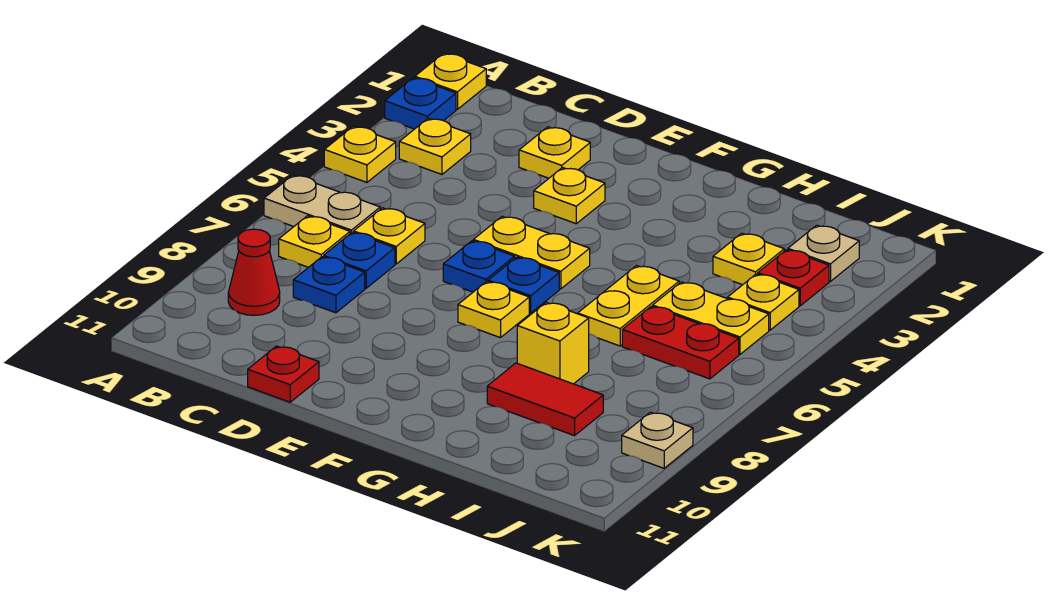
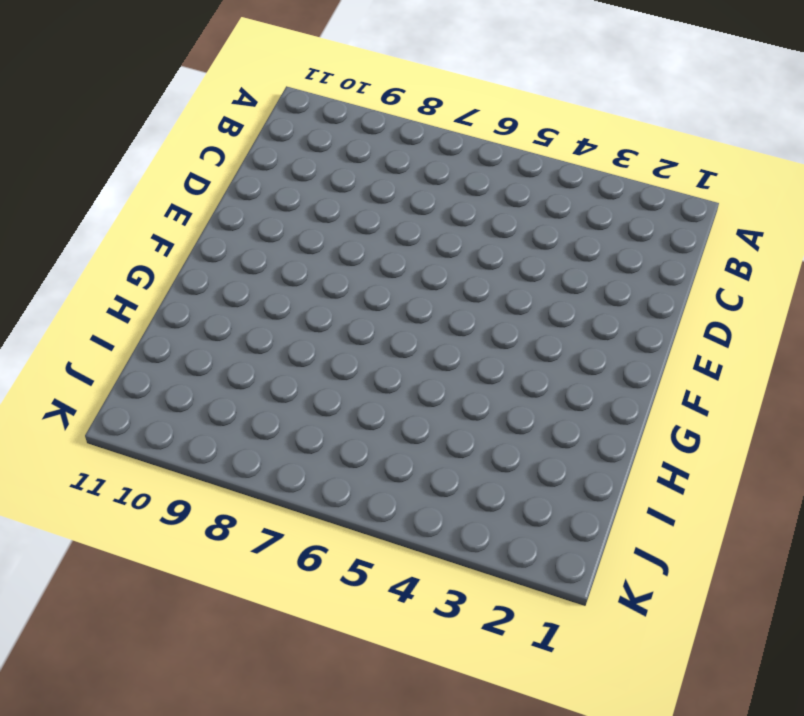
none -> yellow 1x1 plate [415,53,486,109]
none -> blue 1x1 plate [385,78,456,129]
none -> yellow 1x1 plate [324,126,396,182]

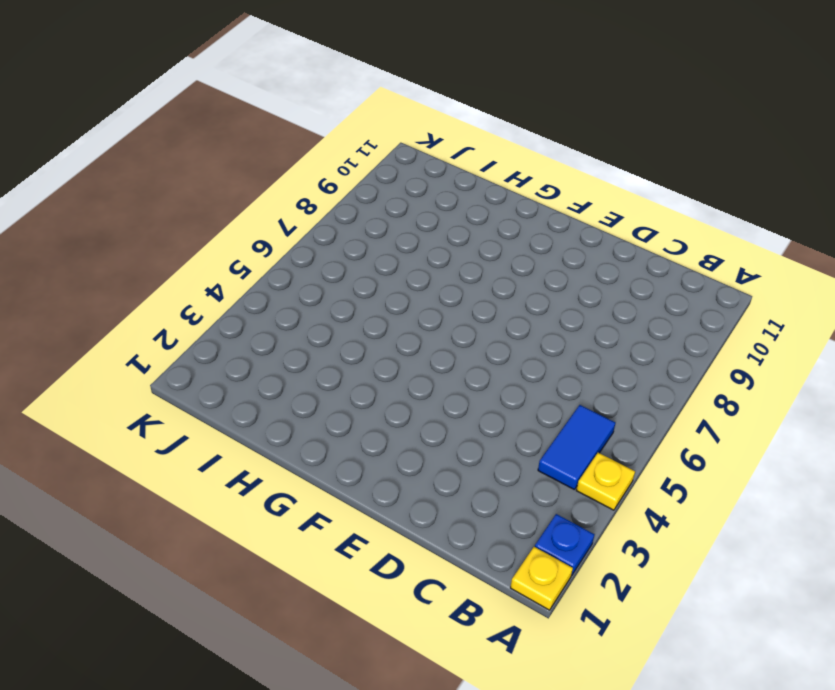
blue 1x2 tile [538,405,615,490] -> none
none -> tan 1x2 plate [264,175,380,234]
none -> yellow 1x1 plate [399,118,471,174]
none -> yellow 1x1 plate [279,216,350,267]

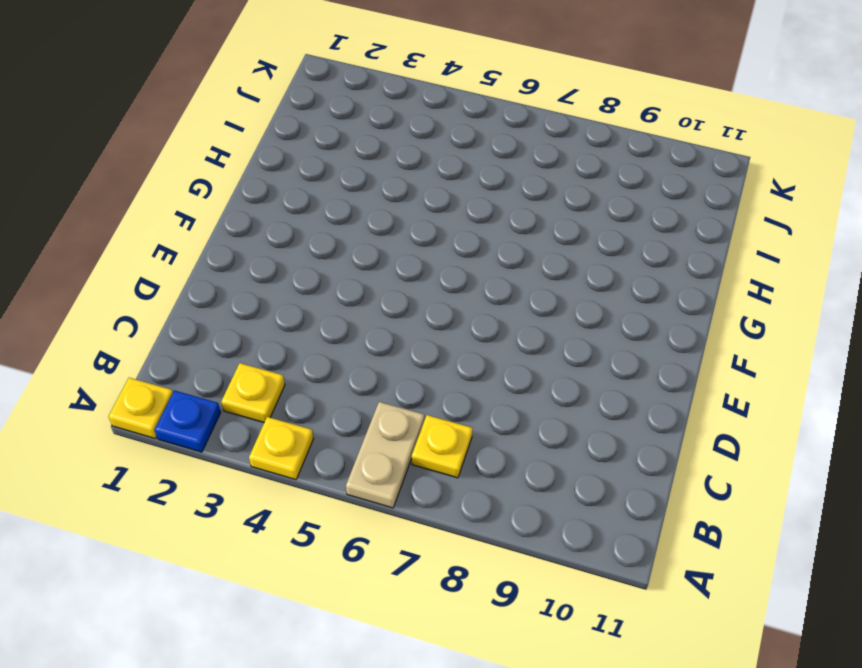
none -> red 1x1 cone [228,229,280,315]
none -> yellow 1x1 plate [354,208,425,264]
none -> blue 1x1 plate [324,232,395,288]

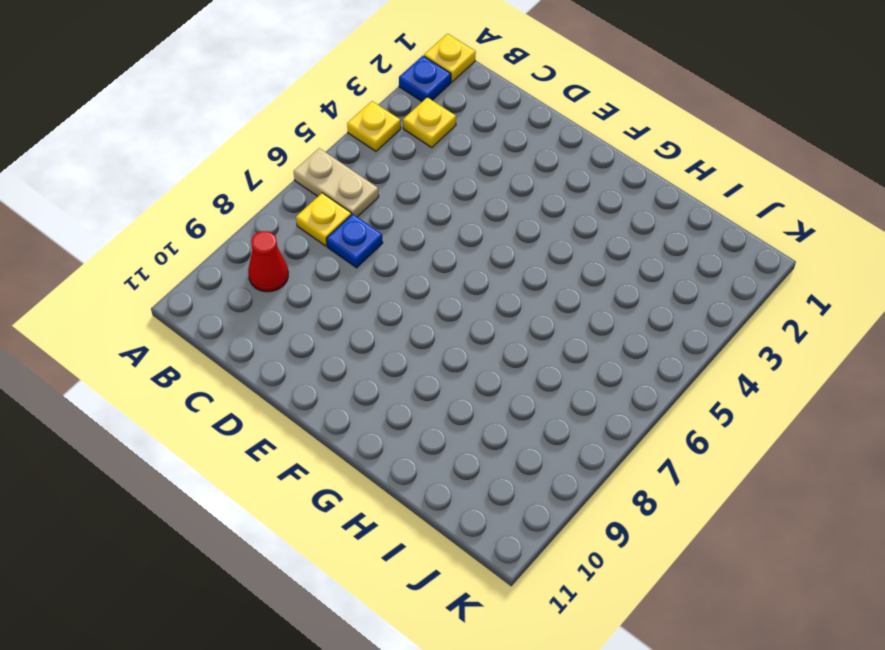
none -> yellow 1x1 plate [354,208,425,264]
none -> blue 1x1 plate [293,257,365,313]
none -> yellow 1x1 plate [519,127,590,178]

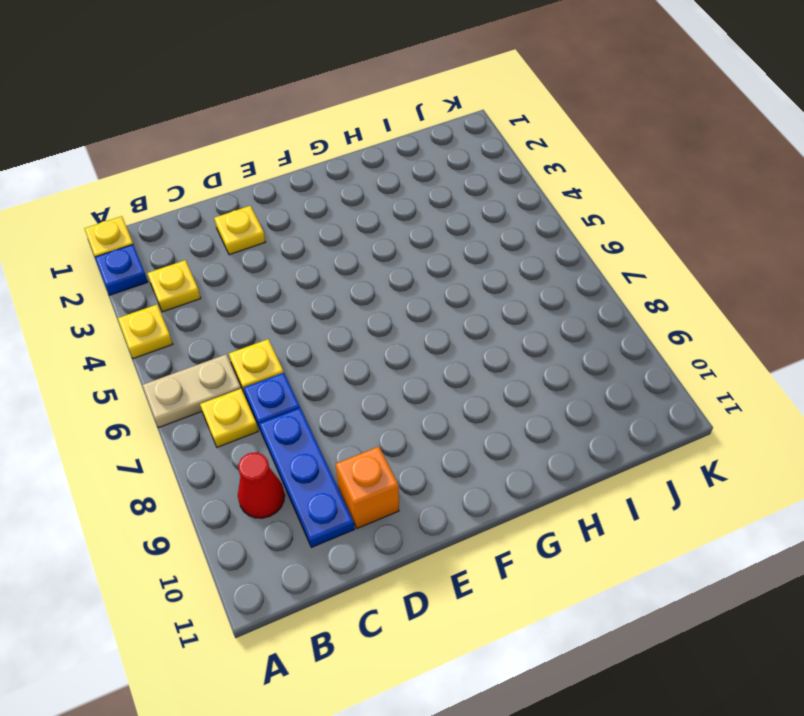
blue 1x3 plate [259,408,355,547] -> blue 1x1 plate [293,257,365,313]
orange 1x1 brick [336,447,399,528] -> none
none -> red 1x1 plate [248,346,319,402]
none -> yellow 1x1 plate [534,168,605,224]
none -> yellow 1x2 plate [473,216,590,289]

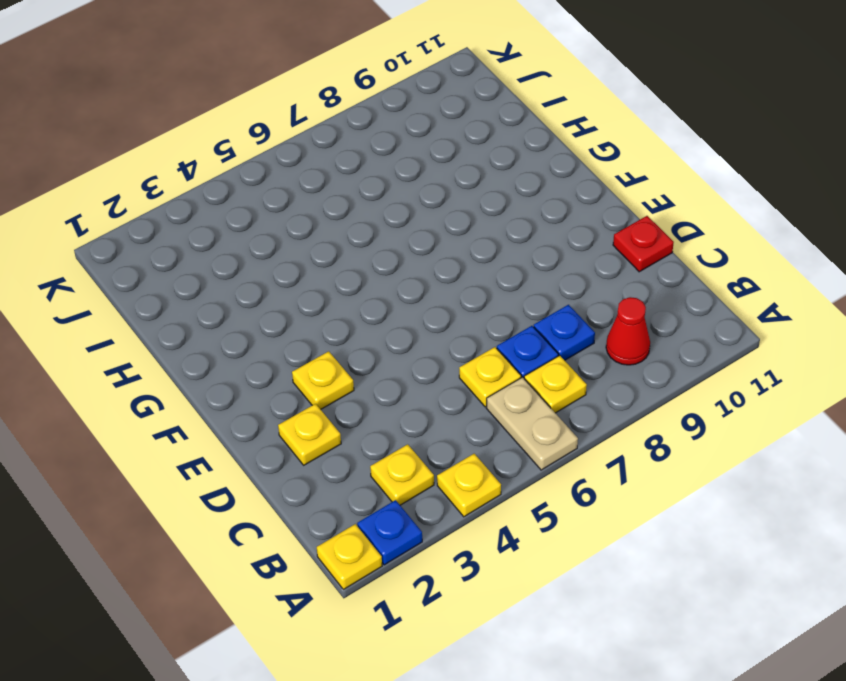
none -> yellow 1x2 plate [473,216,590,289]
none -> blue 1x1 plate [443,241,515,292]
none -> blue 1x1 plate [488,257,559,313]

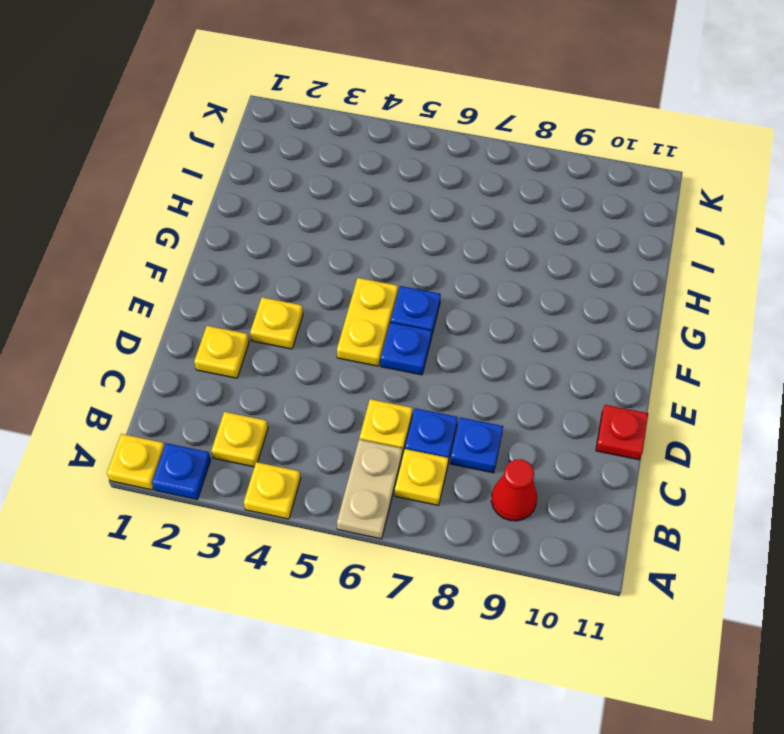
none -> yellow 1x1 plate [458,281,529,338]
none -> yellow 1x2 plate [578,266,679,346]
none -> yellow 1x1 brick [517,302,589,384]

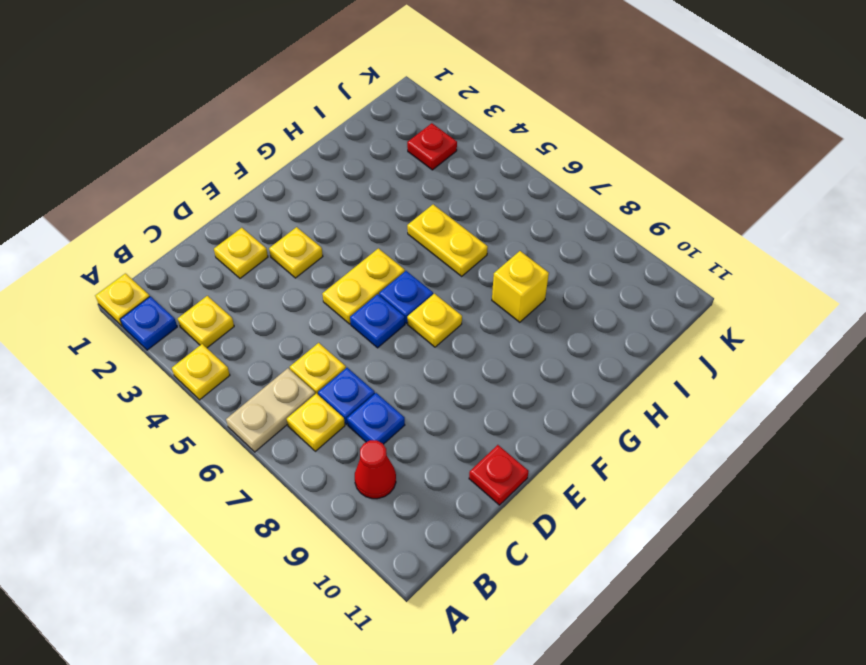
none -> red 1x2 tile [487,363,603,436]
none -> yellow 1x1 plate [713,233,784,285]
none -> yellow 1x2 plate [653,282,769,354]

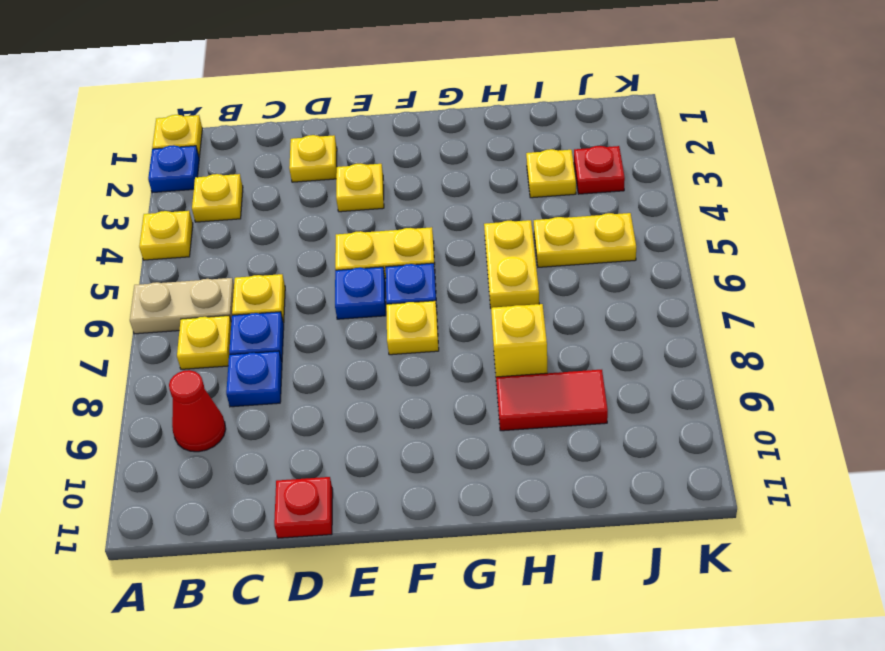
none -> red 1x2 plate [622,306,739,379]
none -> tan 1x1 plate [788,225,859,281]
none -> yellow 1x1 plate [728,274,799,330]

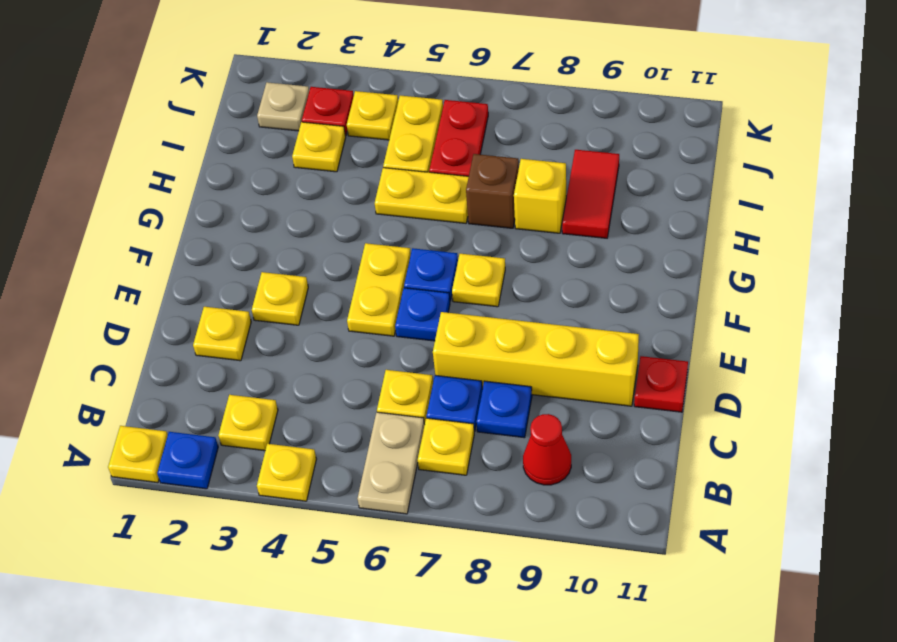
yellow 1x4 brick [433,312,639,406] -> none
brown 1x1 brick [466,154,519,228] -> none
none -> tan 1x1 plate [622,412,693,468]

